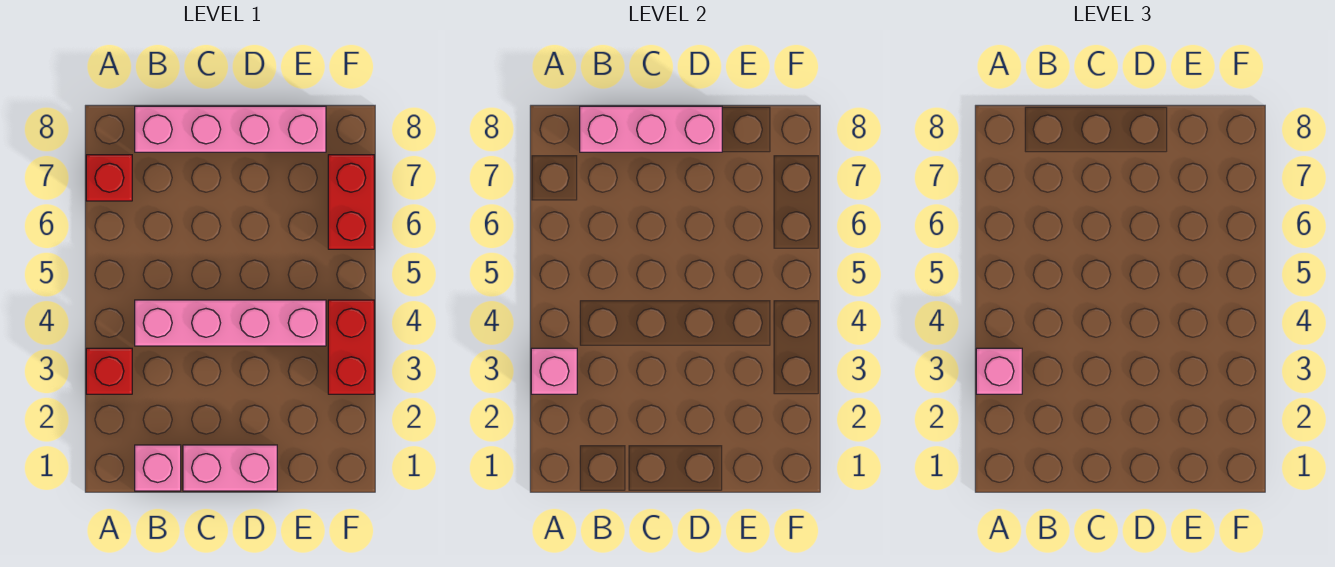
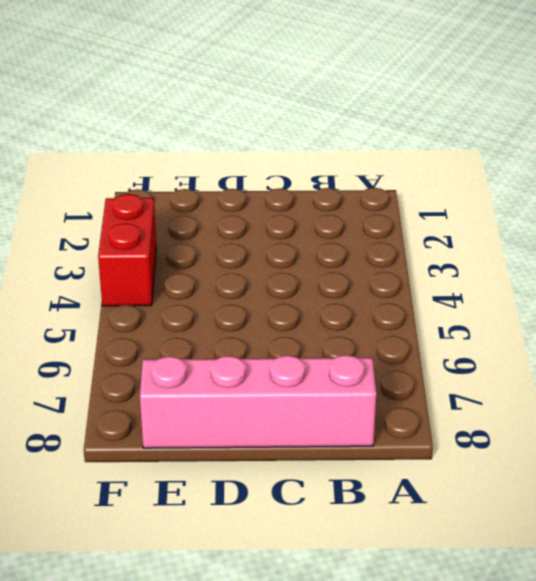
none -> red 1x1 brick [86,348,132,394]
none -> red 1x1 brick [86,155,132,201]

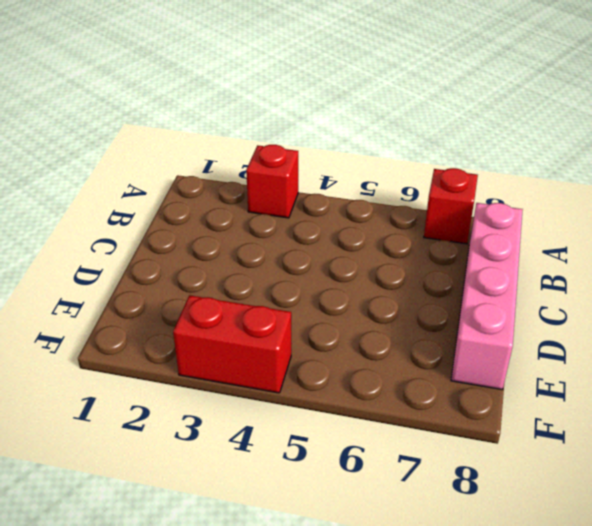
none -> pink 1x1 brick [135,445,181,491]
none -> pink 1x4 brick [135,300,326,346]

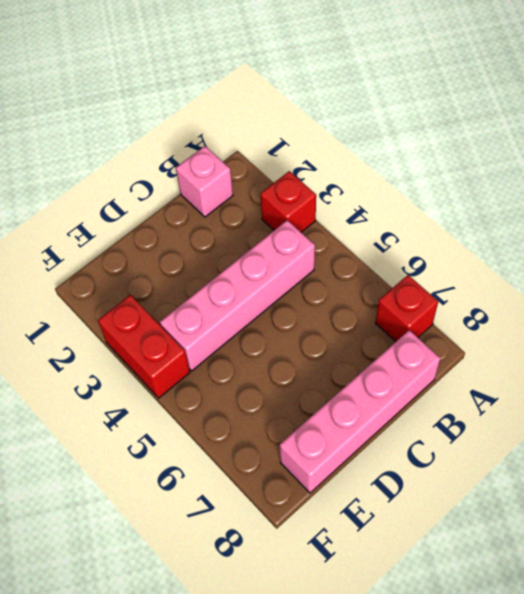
none -> pink 1x2 brick [183,445,277,491]
none -> red 1x2 brick [328,155,374,249]

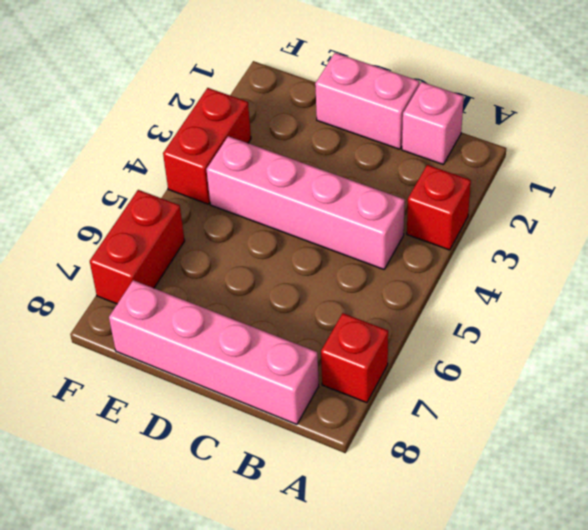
none -> pink 1x1 brick [531,348,577,394]
none -> pink 1x3 brick [580,106,722,152]

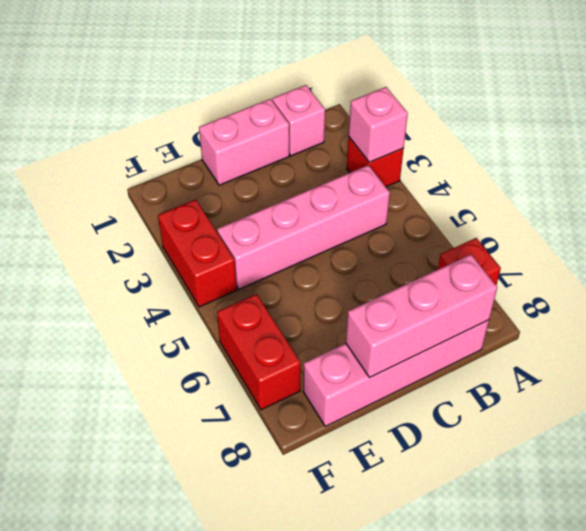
none -> pink 1x1 brick [976,348,1022,394]

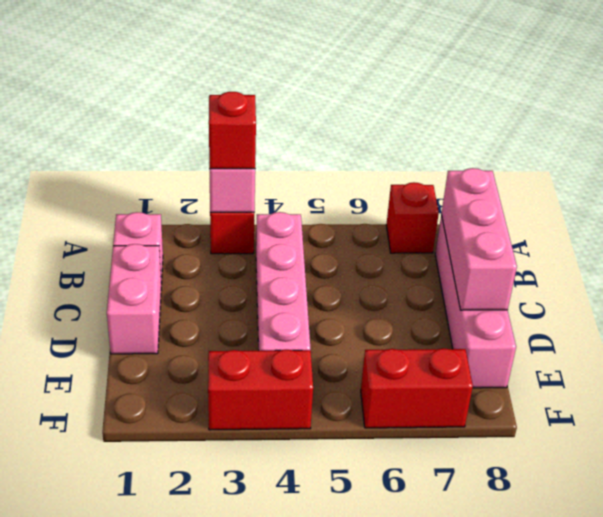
red 1x1 brick [209,92,256,169] -> pink 1x1 brick [976,348,1022,394]

